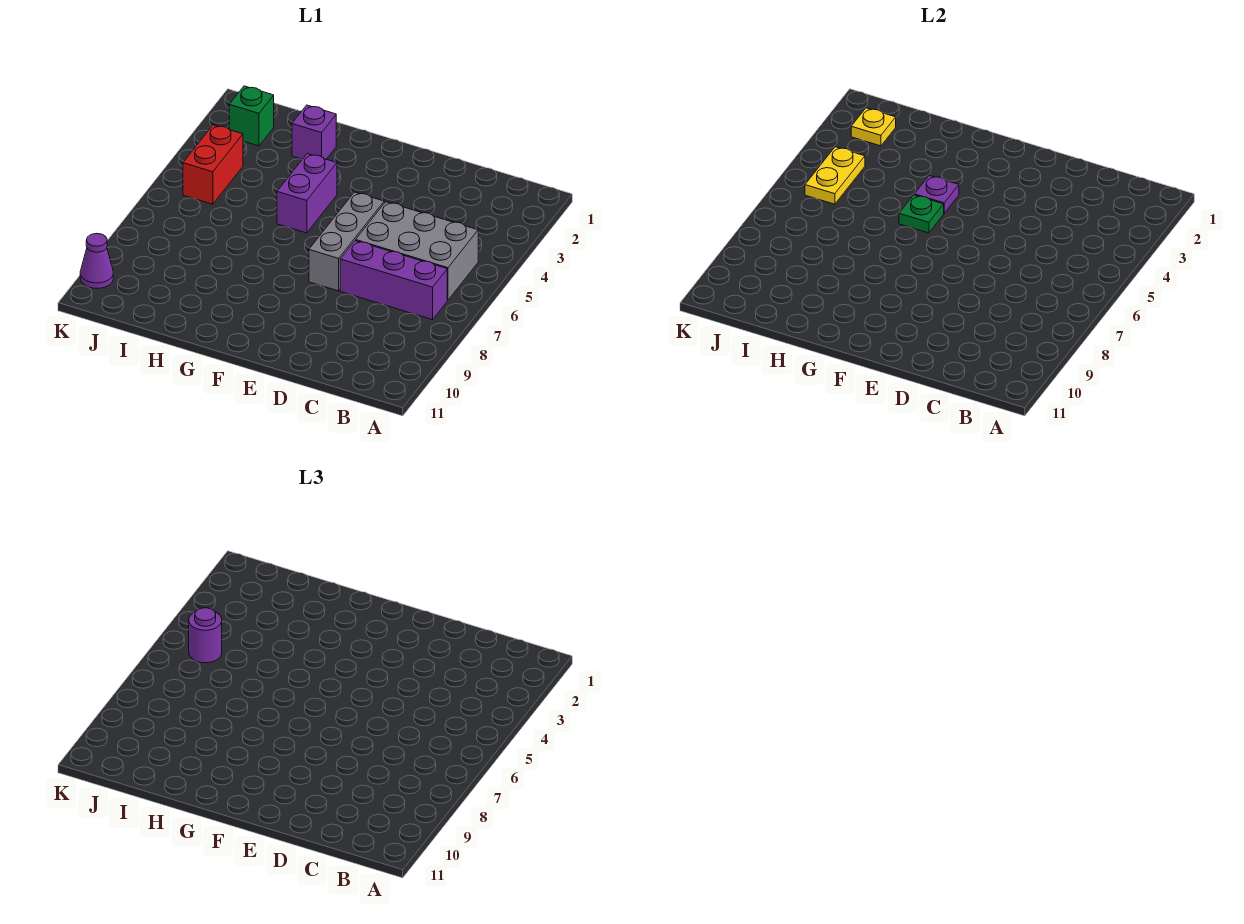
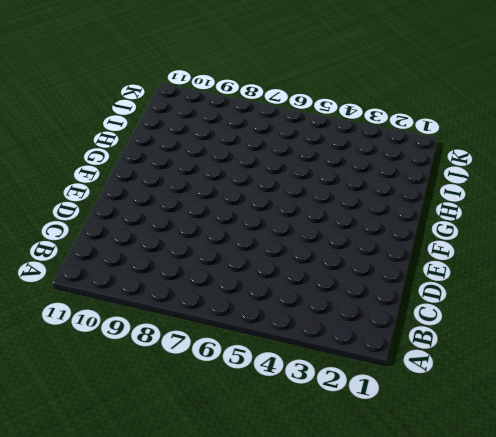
none -> grey 2x3 brick [356,202,478,300]
none -> purple 1x3 brick [340,241,447,320]
none -> grey 1x3 brick [309,192,384,291]

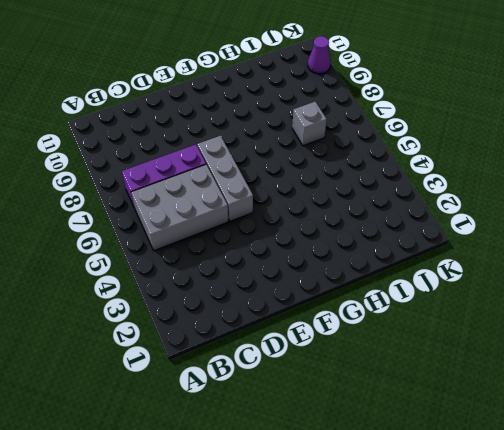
grey 1x1 brick [292,102,327,146] -> none
none -> purple 1x2 brick [277,154,337,233]
none -> purple 1x1 brick [292,105,336,159]
none -> green 1x1 brick [229,86,274,146]

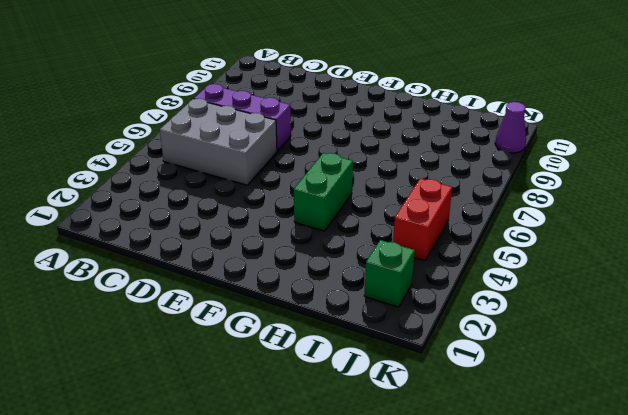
green 1x2 brick [294,153,353,231] -> purple 1x2 brick [277,154,337,233]
none -> grey 1x3 brick [309,192,384,291]
none -> purple 1x1 brick [292,105,336,159]
none -> purple 1x1 plate [914,176,959,213]

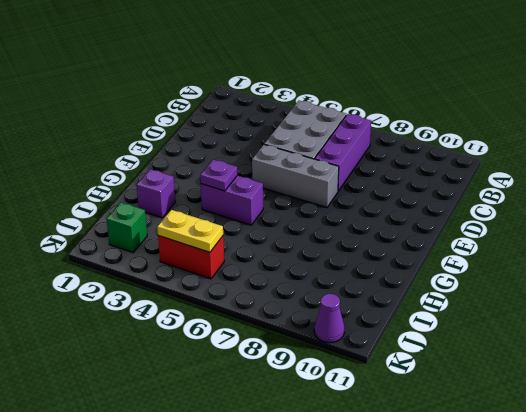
none -> green 1x1 plate [899,195,944,233]
none -> yellow 1x1 plate [851,108,896,146]
none -> purple 1x1 round brick [189,608,222,663]

